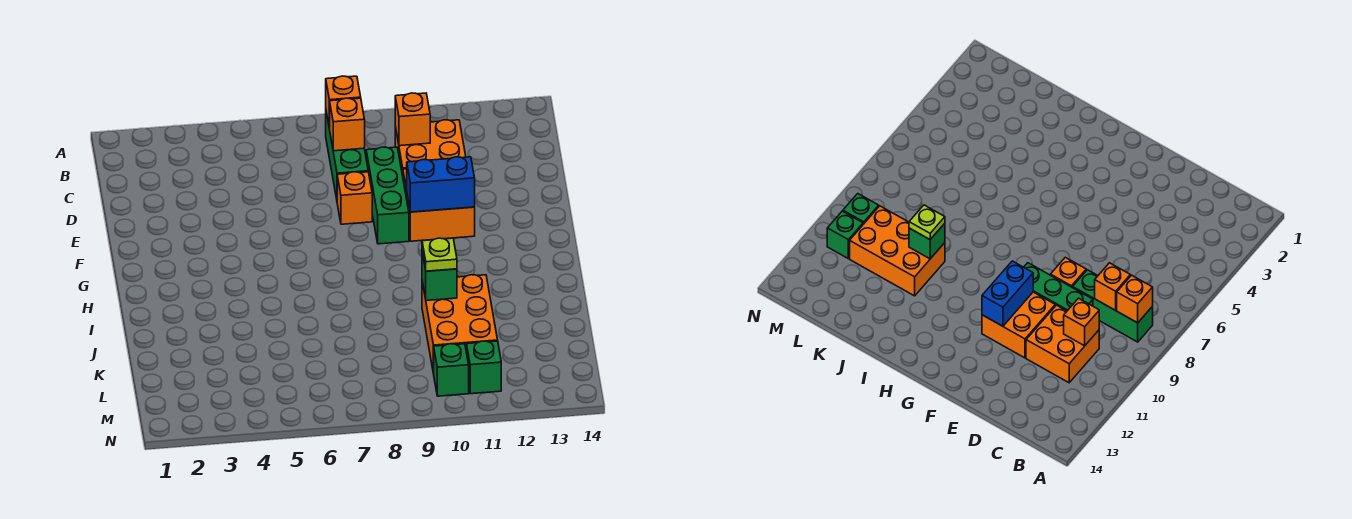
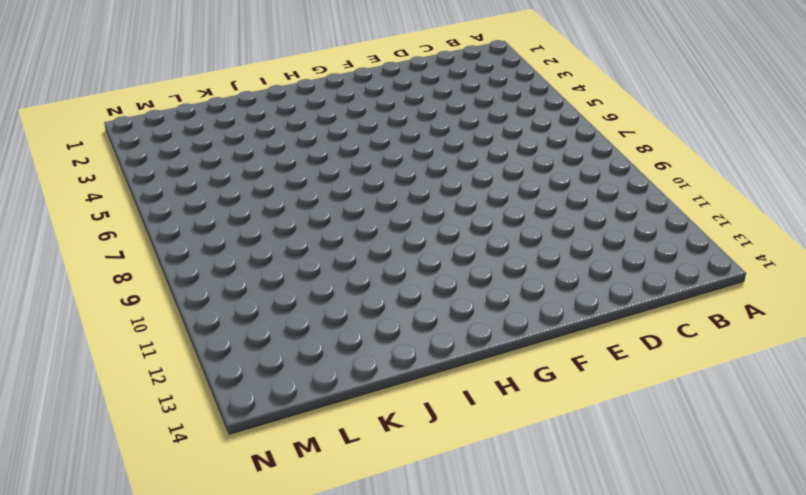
none -> green 1x3 brick [326,112,368,199]
none -> orange 2x2 brick [395,120,466,175]
none -> green 1x3 brick [366,147,409,244]

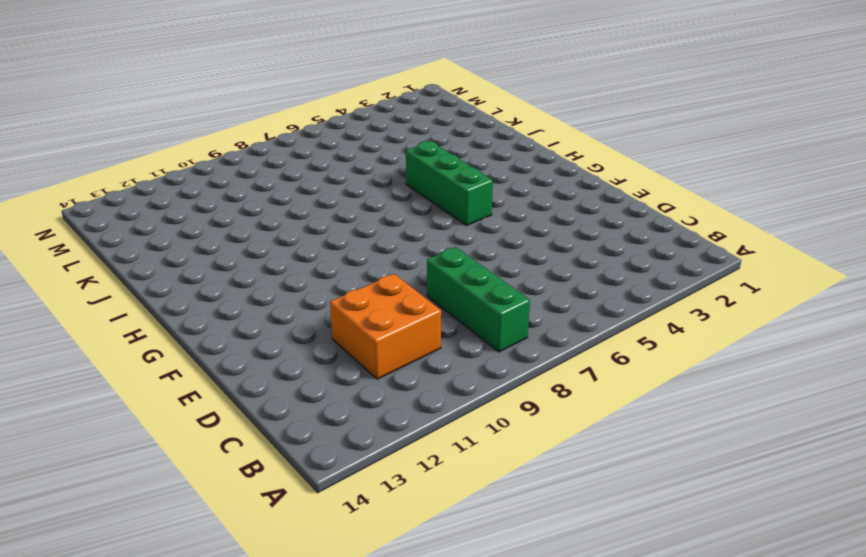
green 1x3 brick [406,141,493,226] -> green 1x3 brick moved to [366,147,409,244]
none -> orange 1x1 brick [337,172,372,224]
none -> orange 2x2 brick [403,169,475,241]
none -> orange 2x3 brick [422,275,498,374]

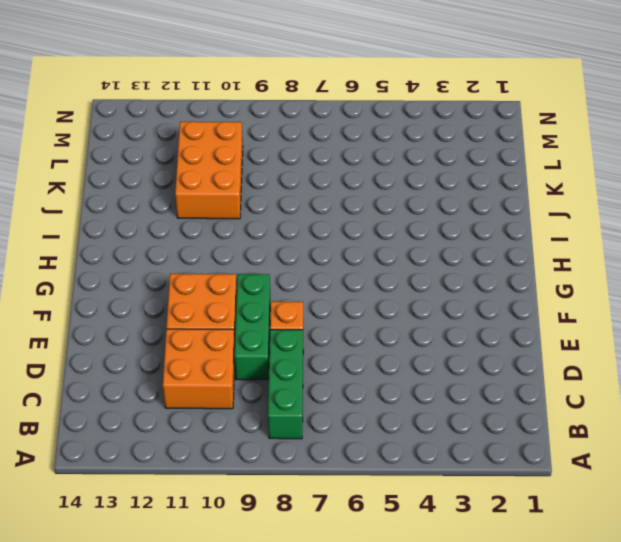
none -> green 1x1 brick [434,344,469,396]
none -> green 1x1 brick [467,341,501,394]
none -> orange 1x1 brick [326,76,361,128]

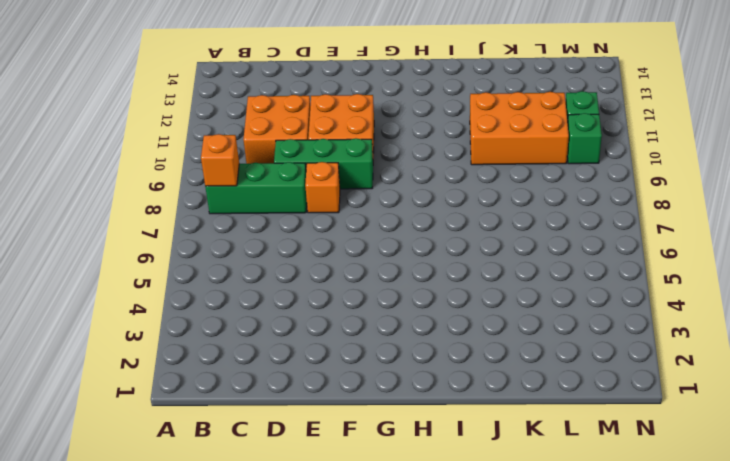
none -> orange 1x1 brick [329,98,365,151]
none -> orange 1x1 brick [395,93,430,146]
none -> blue 1x2 brick [407,157,475,212]

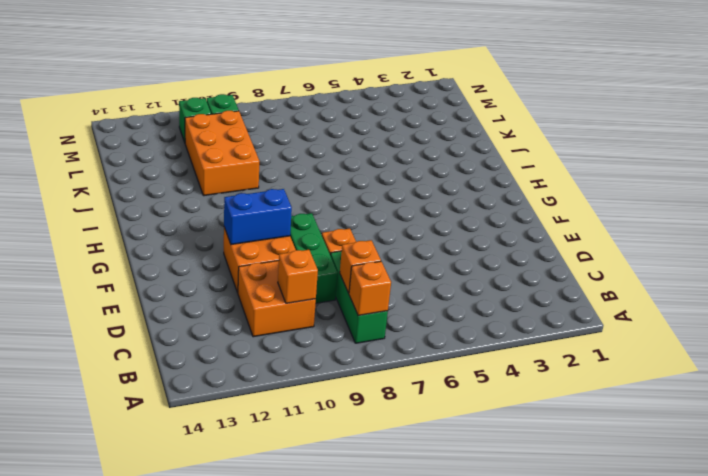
none -> green 1x1 brick [422,253,457,301]
none -> lime 1x1 plate [422,238,457,271]

